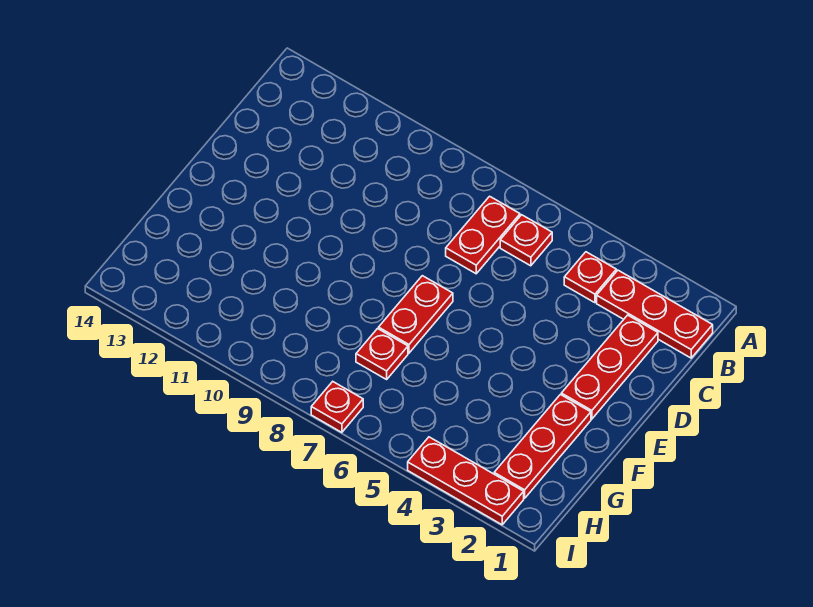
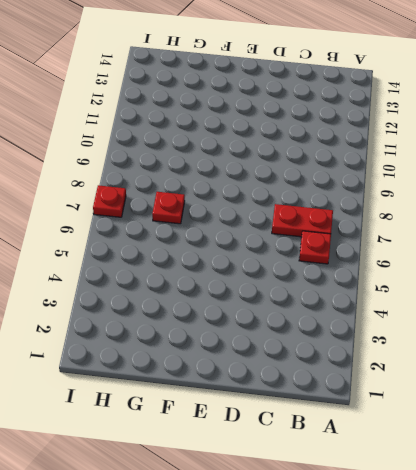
none -> red 1x3 plate [597,270,713,358]
none -> red 1x1 plate [564,252,616,303]

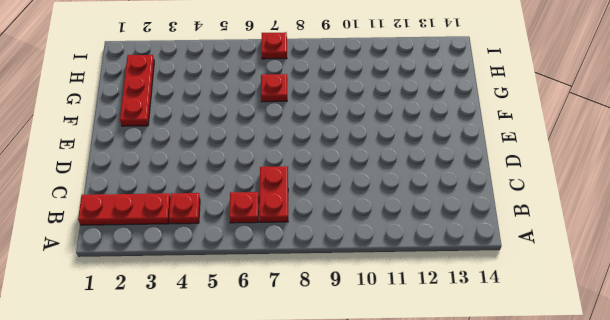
none -> red 1x3 plate [561,315,658,419]
none -> red 1x2 plate [379,276,453,353]

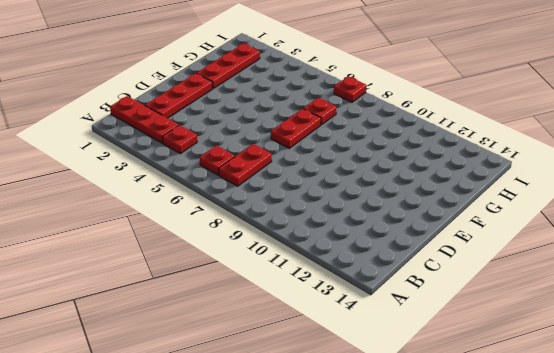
none -> red 1x3 plate [408,437,524,525]

